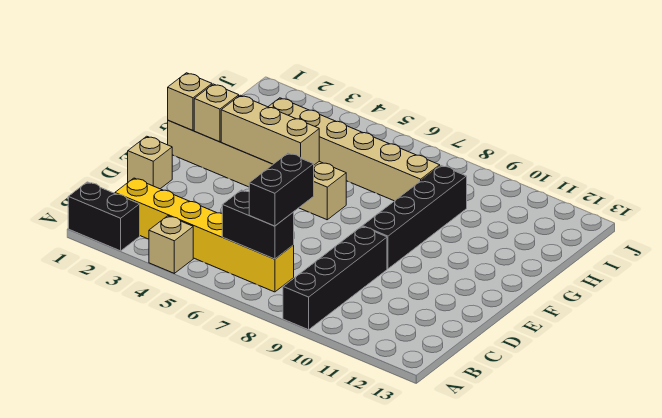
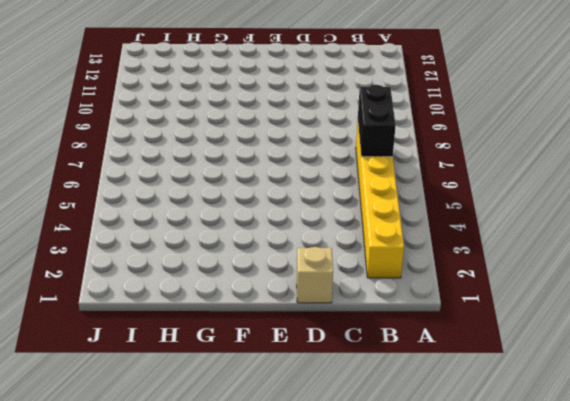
none -> black 1x2 brick [68,182,140,251]
none -> tan 1x1 brick [149,216,193,273]
none -> black 1x4 brick [283,226,387,330]

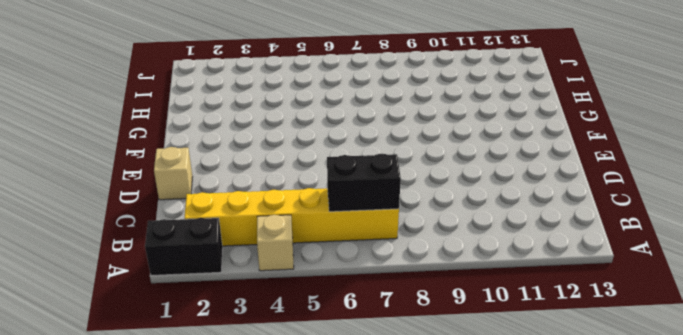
none -> black 1x4 brick [283,226,387,330]
none -> black 1x4 brick [363,166,467,269]
none -> tan 1x6 brick [168,120,346,220]

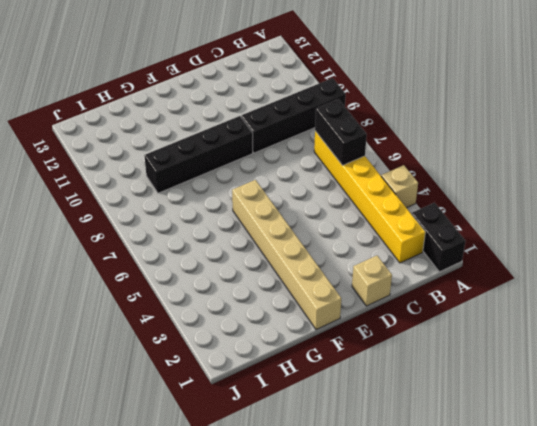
none -> tan 1x6 brick [268,98,440,201]
none -> tan 1x1 brick [168,73,212,131]
none -> tan 1x1 brick [194,84,239,142]

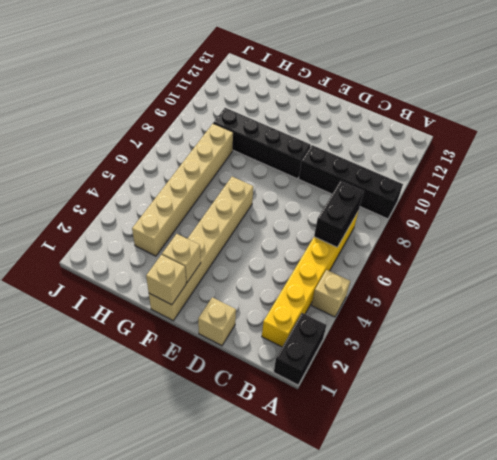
none -> tan 1x3 brick [221,95,319,165]
none -> black 1x2 brick [249,153,314,226]

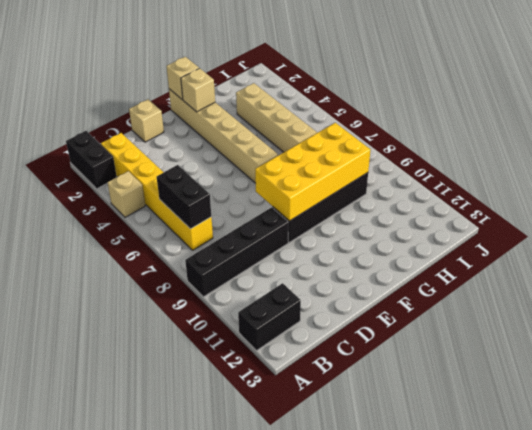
black 1x2 brick [238,283,301,350] -> black 1x2 brick moved to [249,153,314,226]
yellow 2x4 brick [255,123,370,221] -> none
none -> tan 1x3 brick [221,95,319,165]

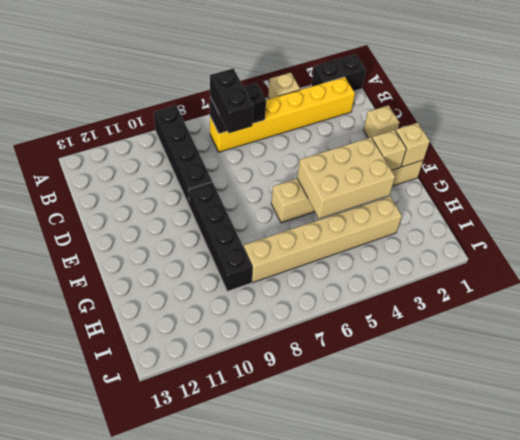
tan 2x3 brick [297,137,395,218] -> tan 1x3 brick [221,95,319,165]

